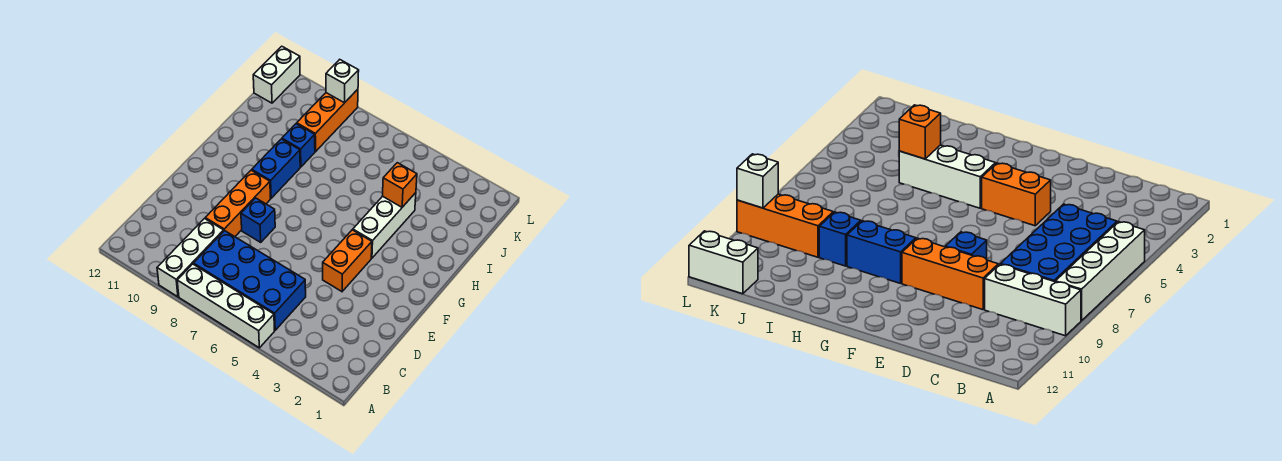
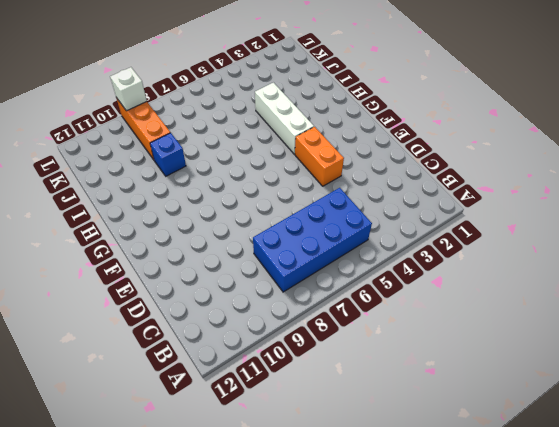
none -> white 1x4 brick [177,264,274,348]
none -> white 1x3 brick [157,219,224,297]
none -> orange 1x3 brick [205,170,271,237]

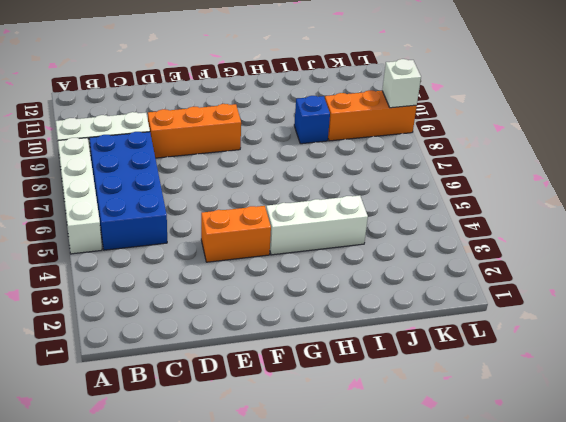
none -> blue 1x1 brick [241,198,275,242]
none -> blue 1x2 brick [252,139,300,198]
none -> white 1x2 brick [253,46,300,103]

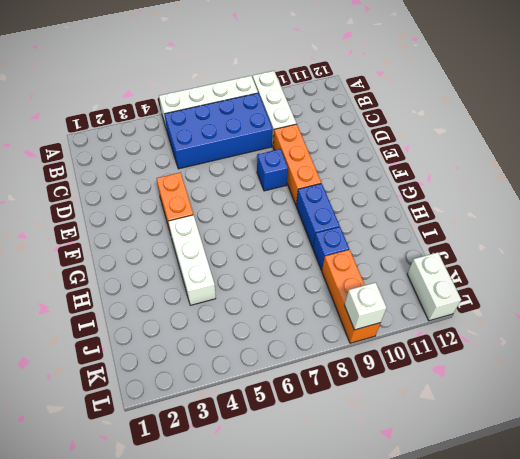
none -> orange 1x1 brick [383,163,417,207]

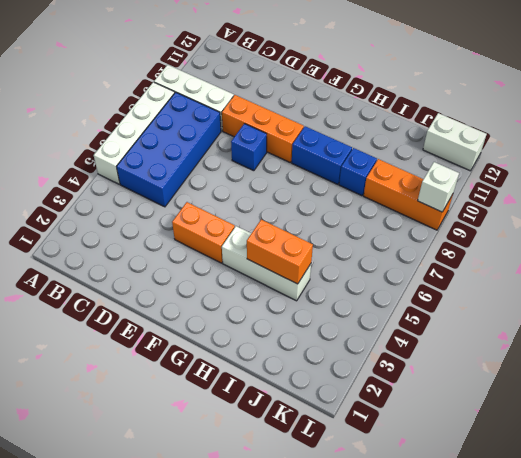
orange 1x2 brick [247,219,313,284] -> orange 1x1 brick [383,163,417,207]

